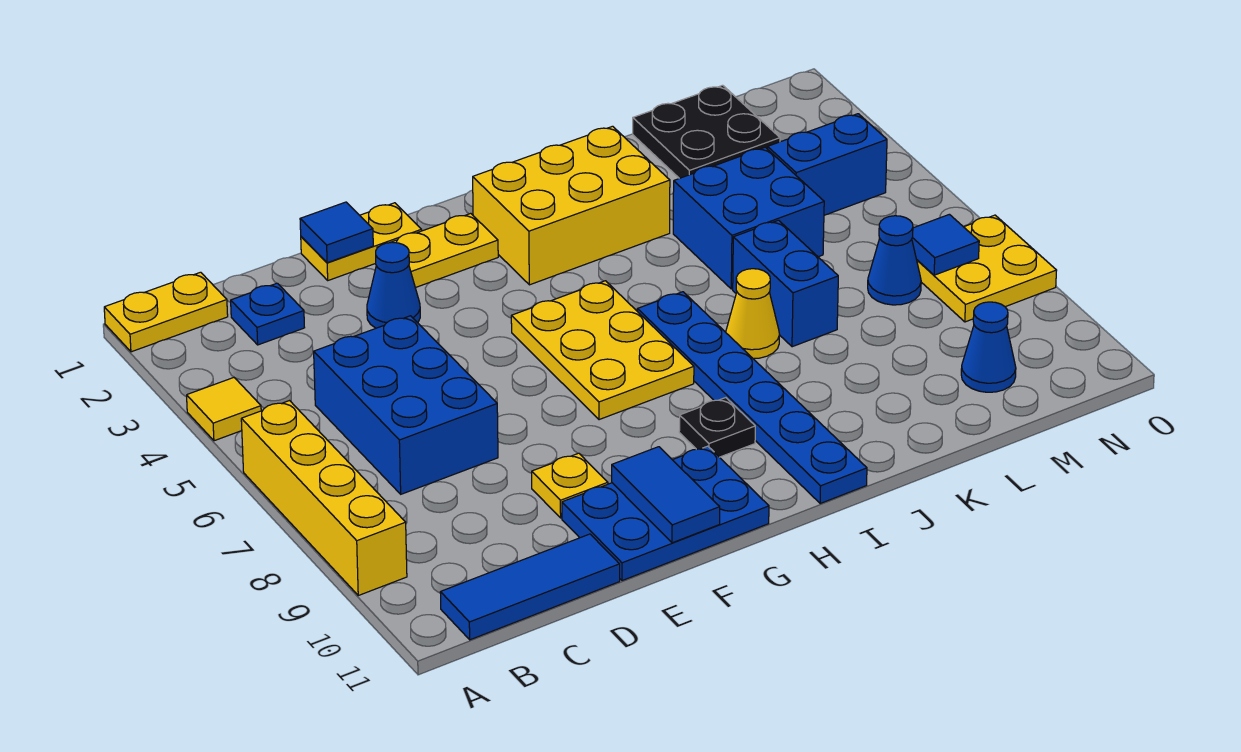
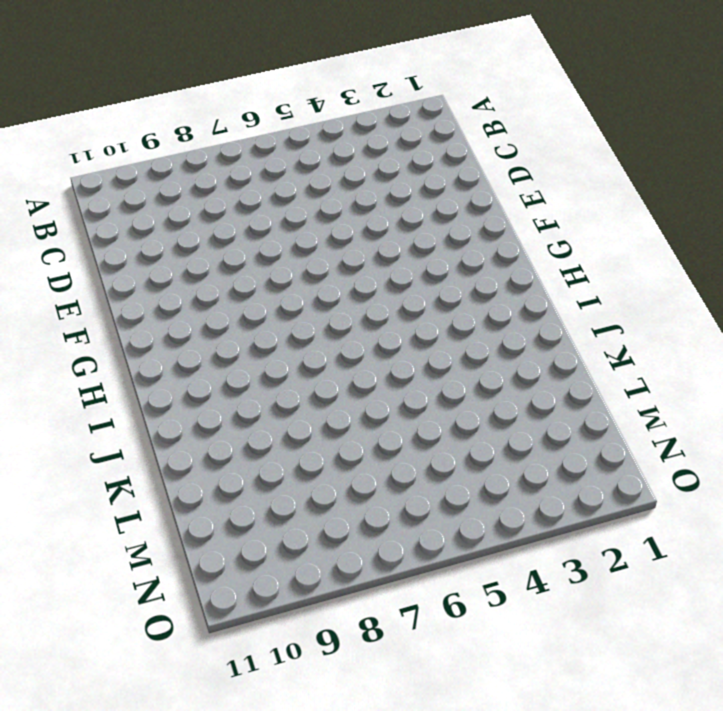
none -> yellow 1x2 plate [104,272,228,352]
none -> yellow 1x1 tile [187,378,261,441]
none -> yellow 1x4 brick [241,401,407,595]

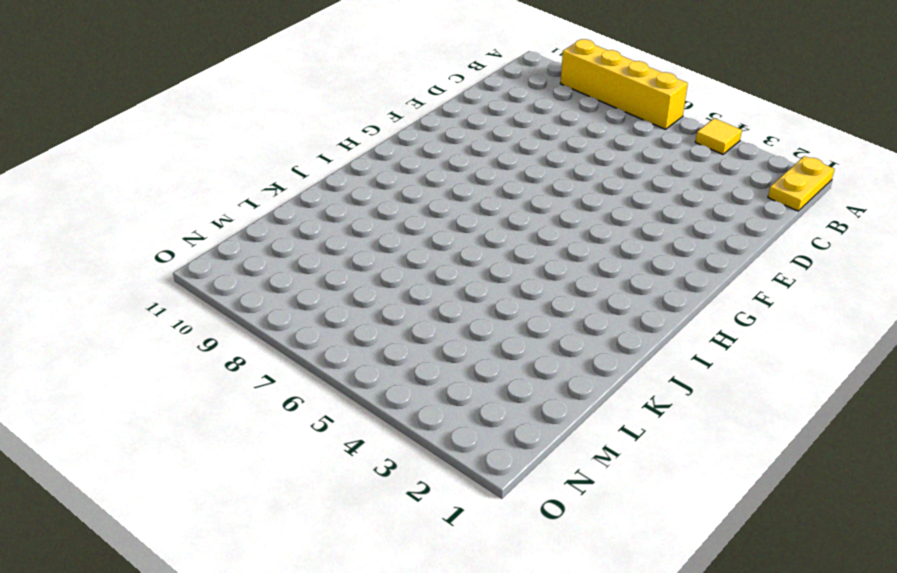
none -> blue 1x3 tile [440,534,620,640]
none -> blue 1x1 plate [231,283,305,345]
none -> blue 2x3 brick [314,316,498,494]

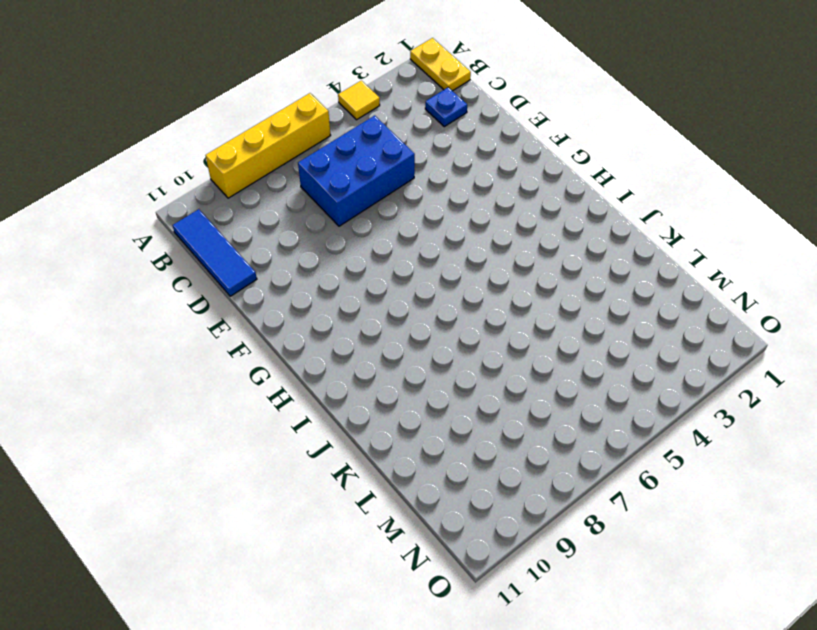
none -> yellow 1x2 plate [301,203,422,280]
none -> blue 1x1 cone [367,242,420,328]
none -> yellow 1x1 plate [532,453,608,518]

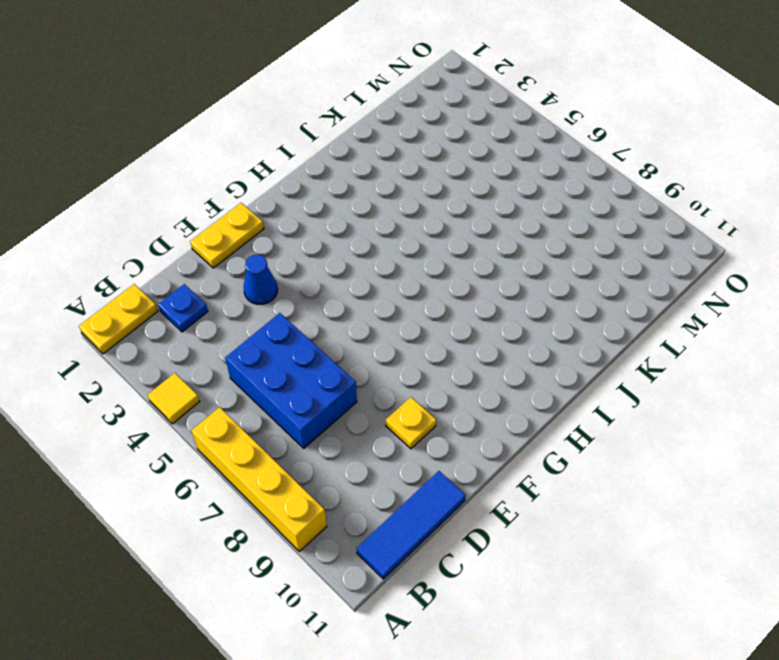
none -> blue 2x3 plate [562,446,769,581]
none -> yellow 1x2 plate [377,213,498,288]
none -> yellow 2x3 plate [511,281,694,420]

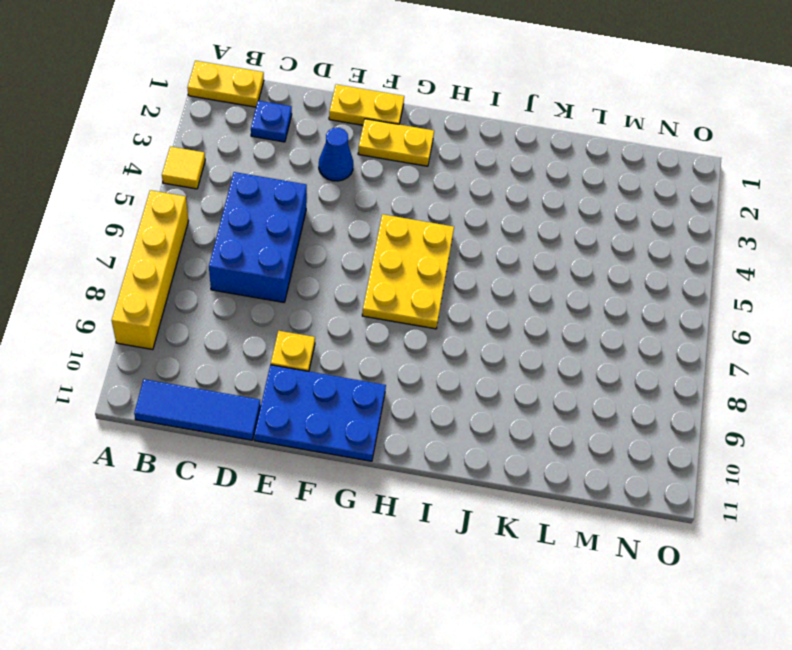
none -> yellow 2x3 brick [473,126,670,285]
none -> black 1x1 plate [679,398,755,457]
none -> blue 1x6 plate [637,292,867,504]

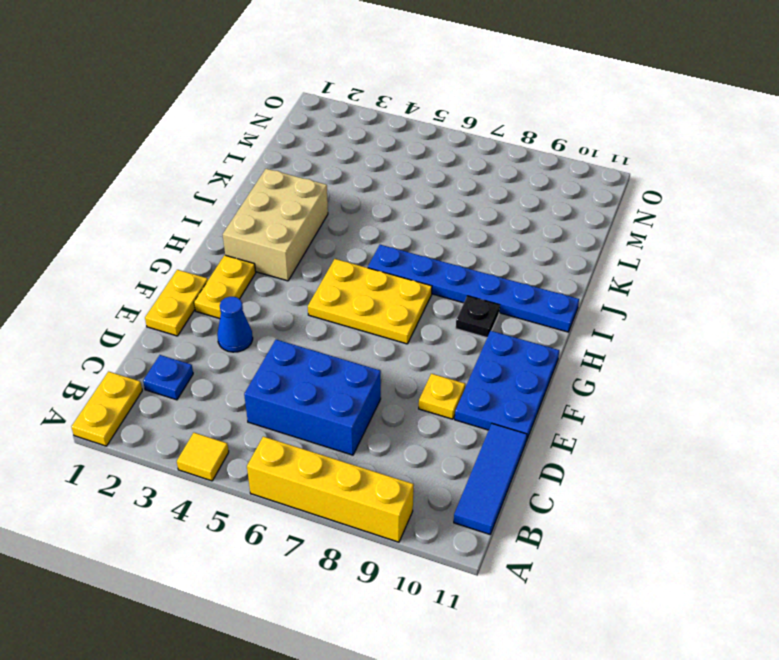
tan 2x3 brick [223,169,328,281] -> yellow 2x3 brick [473,126,670,285]
none -> yellow 1x1 cone [726,269,780,359]
none -> blue 2x2 brick [673,147,824,289]
none -> blue 1x2 brick [733,220,838,347]

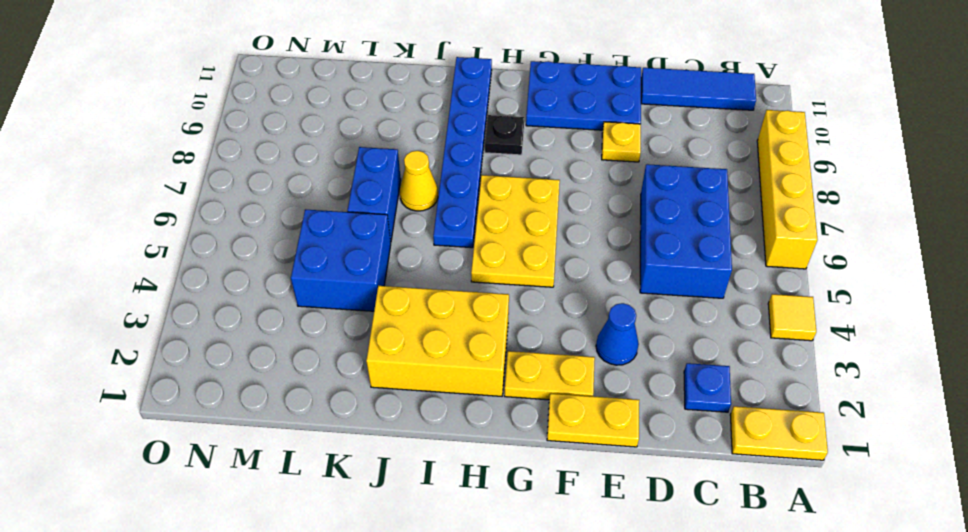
none -> black 2x2 plate [633,85,780,178]
none -> blue 1x2 brick [768,114,887,215]
none -> blue 1x1 cone [868,216,921,305]

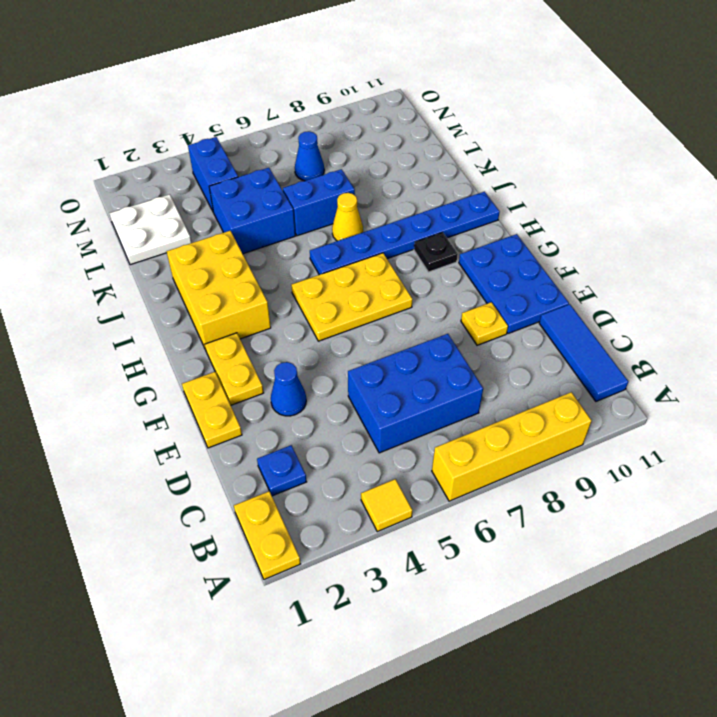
white 2x2 plate [109,194,191,265] -> black 2x2 plate [633,85,780,178]
none -> blue 1x1 cone [961,302,1016,392]
none -> yellow 2x2 plate [917,215,1057,322]
none -> blue 1x1 tile [300,202,373,263]

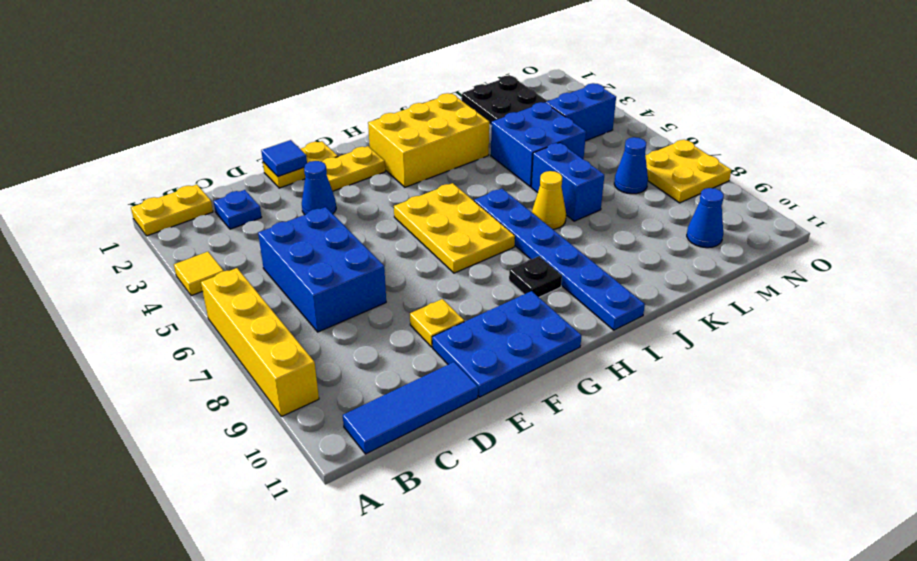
none -> blue 1x2 tile [612,447,720,543]
none -> blue 1x1 tile [912,214,979,275]

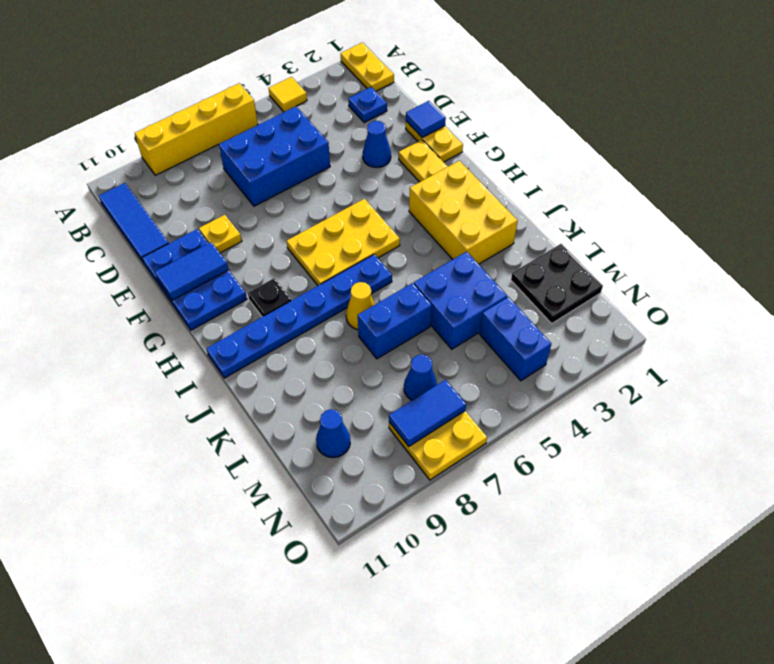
blue 1x2 tile [389,380,466,446] -> blue 1x1 tile [912,214,979,275]

